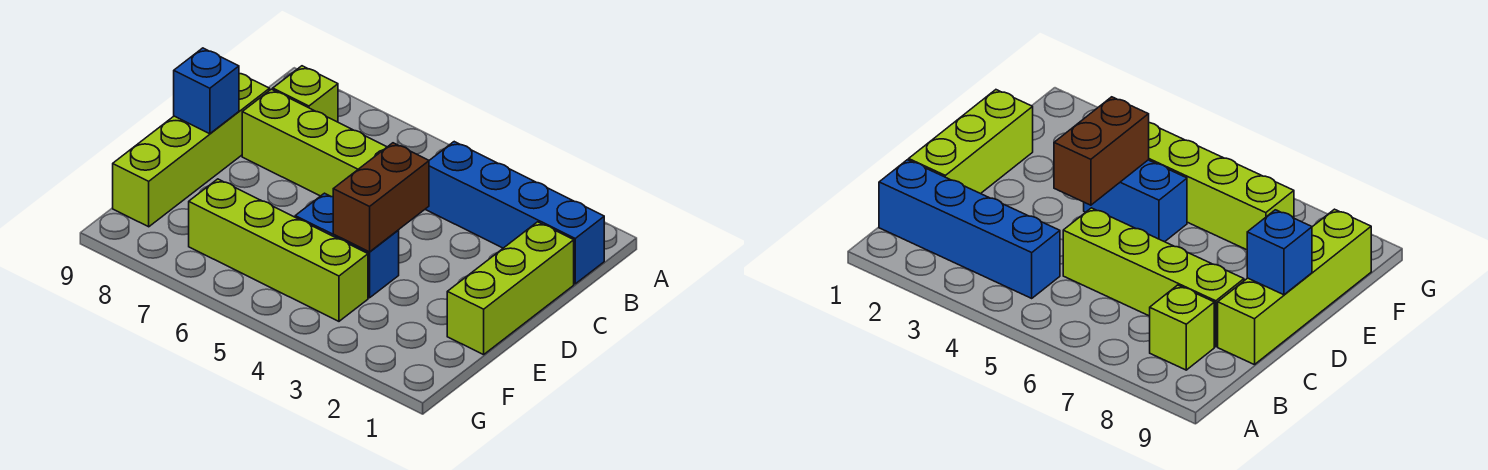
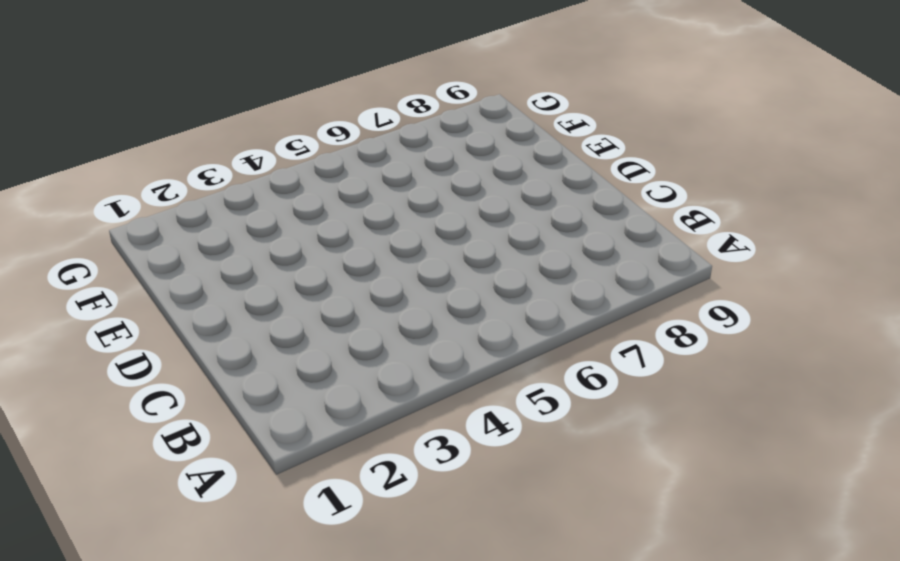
none -> blue 1x4 brick [425,142,604,284]
none -> lime 1x1 brick [273,66,338,122]

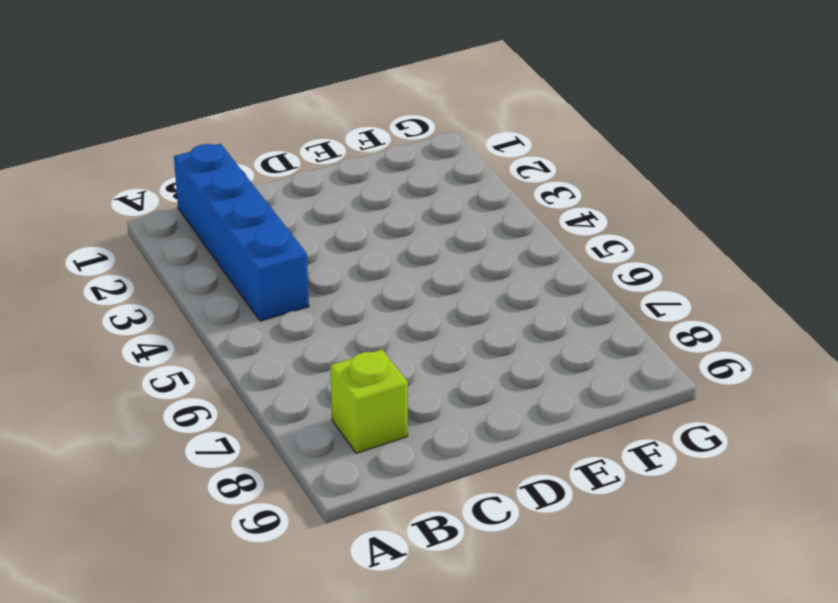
none -> lime 1x3 brick [447,222,574,355]
none -> lime 1x4 brick [242,89,387,197]

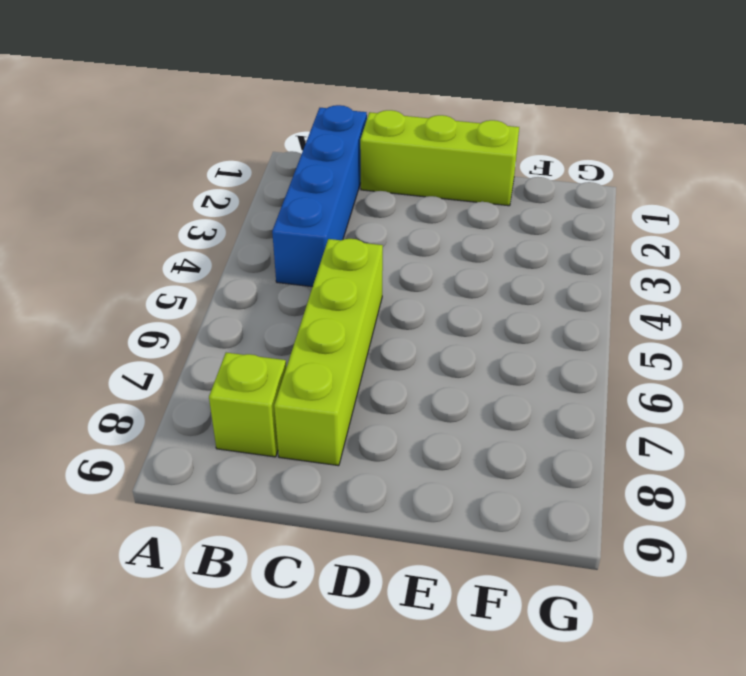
none -> lime 1x4 brick [113,74,270,227]
none -> blue 1x2 brick [295,193,399,298]

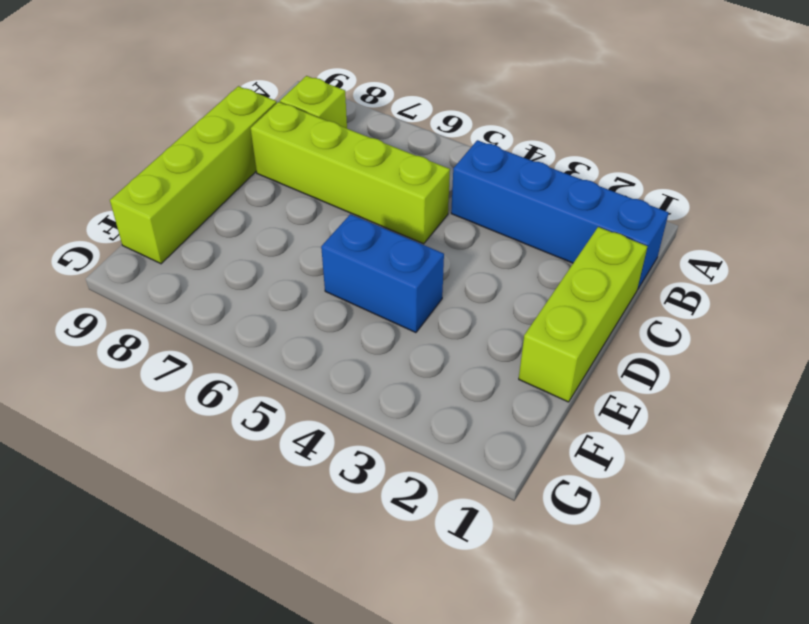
none -> lime 1x4 brick [189,179,368,321]
none -> brown 1x2 brick [333,143,429,252]

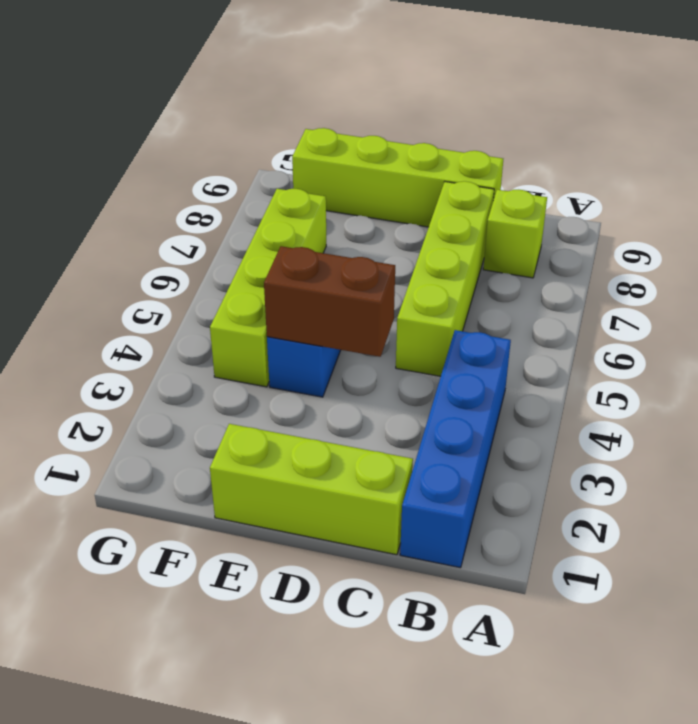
none -> blue 1x1 brick [174,48,239,134]

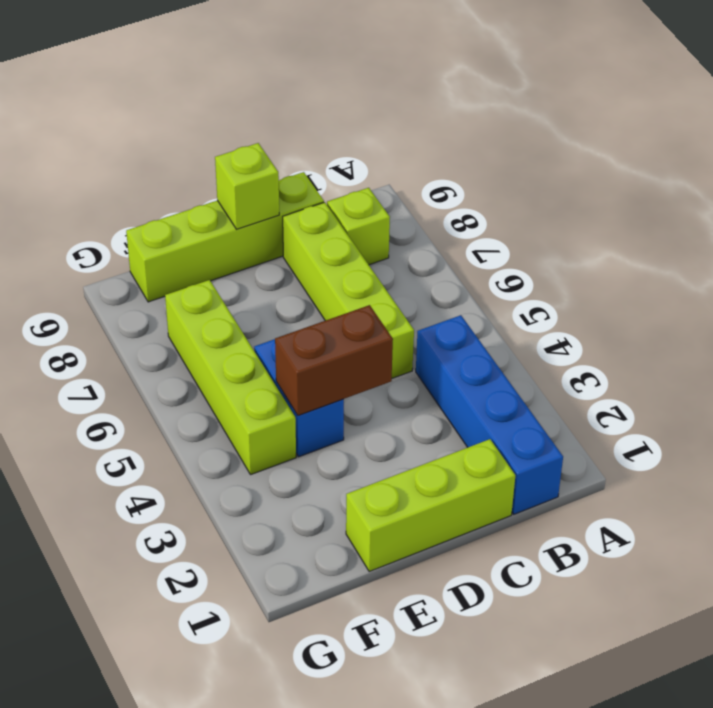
lime 1x1 brick [215,143,279,229] -> blue 1x1 brick [174,48,239,134]

